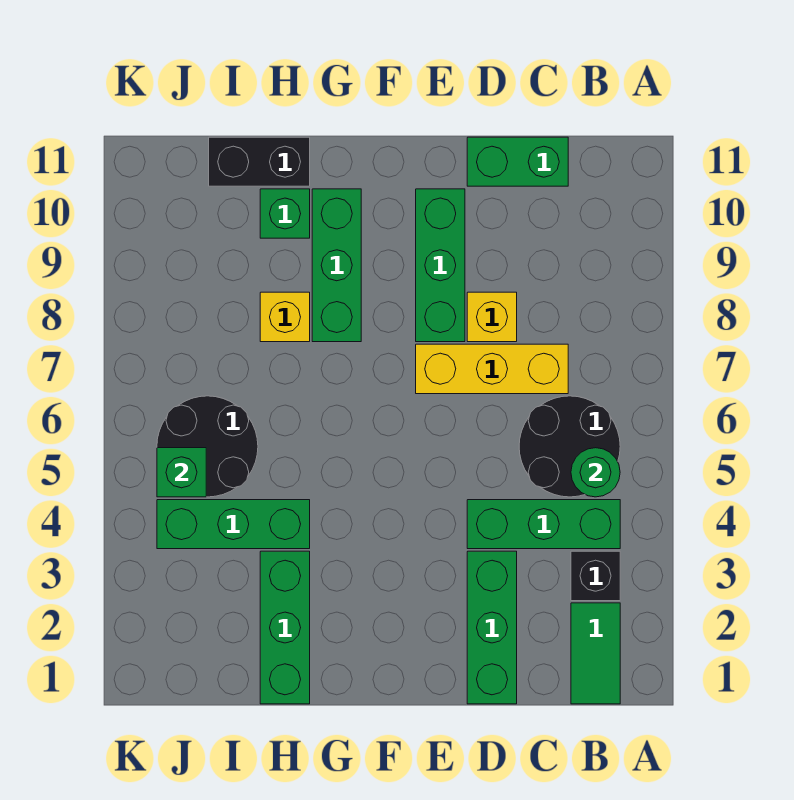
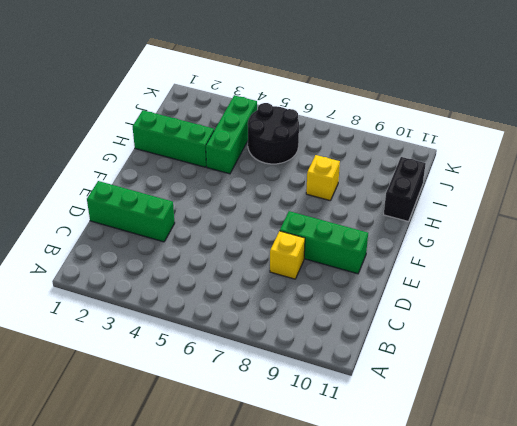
none -> green 1x2 tile [571,603,620,704]
none -> black 1x1 brick [571,551,620,601]
none -> green 1x3 brick [467,500,620,549]

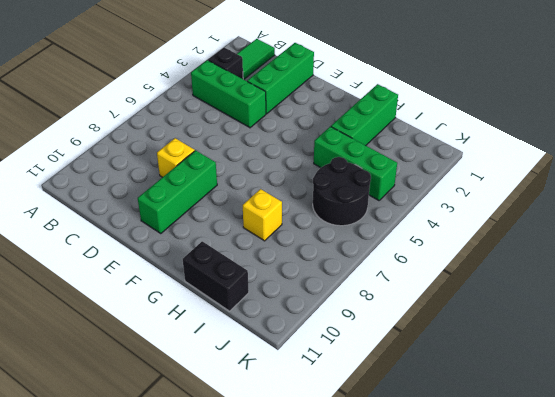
none -> black 2x2 round brick [519,396,620,497]
none -> yellow 1x3 brick [416,344,568,394]
none -> green 1x2 brick [467,137,568,186]

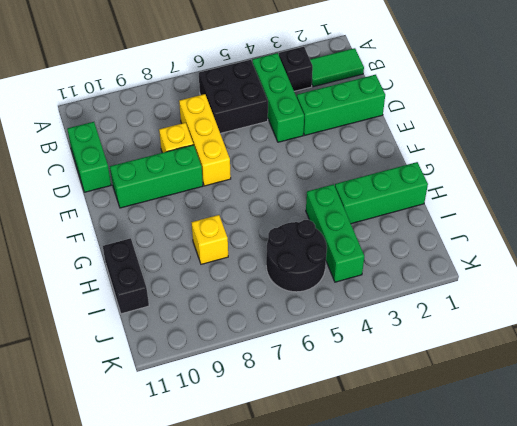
black 2x2 brick [199,60,268,133] -> black 2x2 round brick [519,396,620,497]
none -> green 1x3 brick [312,189,361,342]
none -> green 1x1 brick [260,189,310,238]
none -> green 1x1 round brick [571,448,620,497]

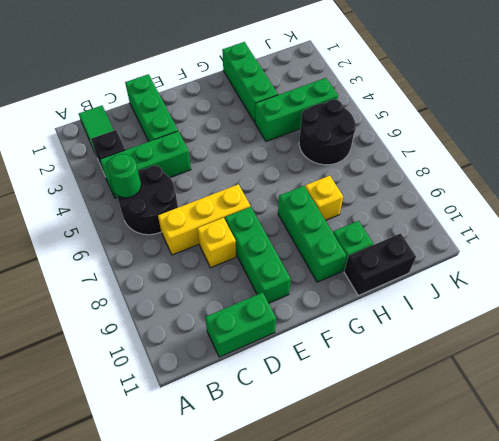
none -> green 1x1 brick [157,448,206,497]

